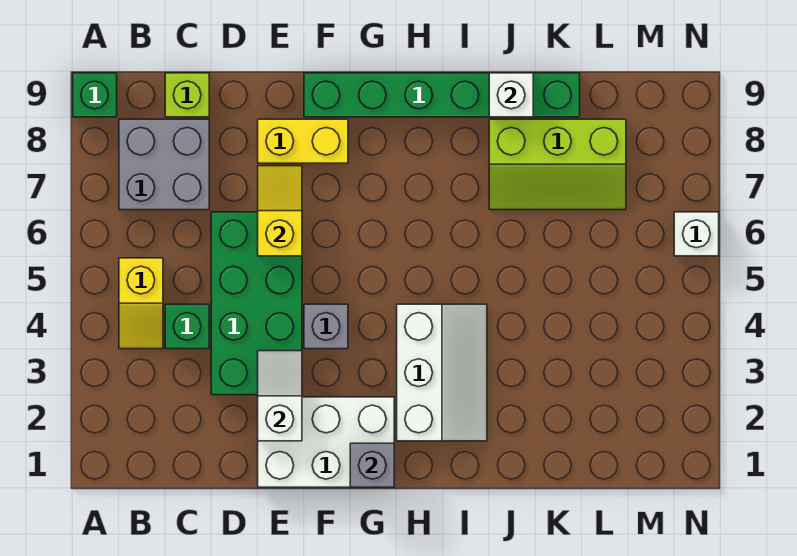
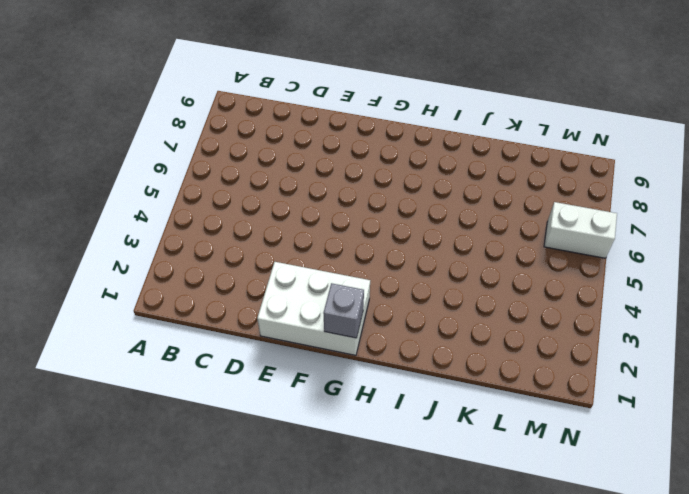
white 1x2 brick [544,202,617,258] -> white 1x1 brick [674,212,719,256]
none -> green 1x1 brick [73,73,117,117]
none -> yellow 1x2 slope [119,258,163,349]
none -> grey 2x2 brick [119,119,209,210]

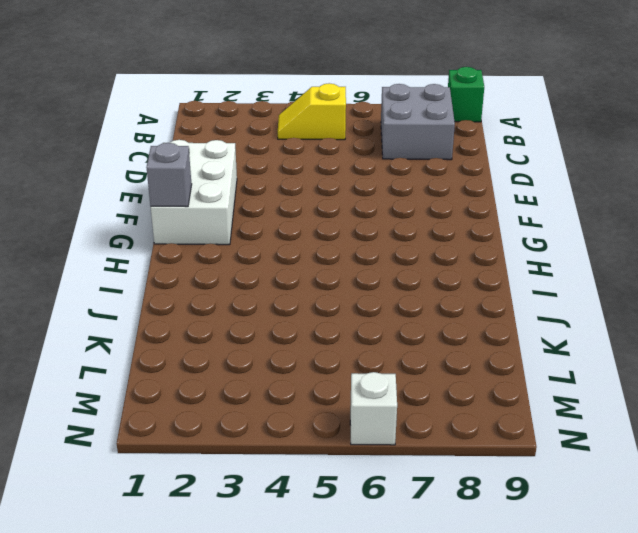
none -> green 1x1 brick [165,304,209,349]
none -> lime 1x1 brick [165,73,209,117]
none -> green 2x4 brick [211,212,302,395]

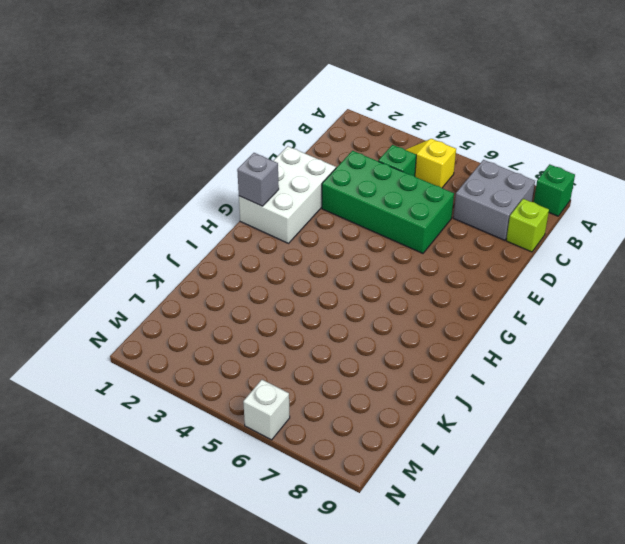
none -> yellow 1x2 brick [258,119,348,163]
none -> grey 1x1 brick [304,304,348,349]
none -> green 1x6 brick [304,73,580,117]

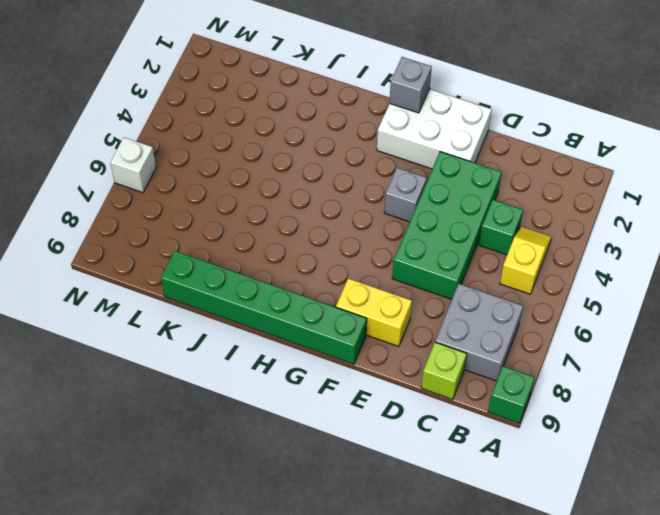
none -> white 2x3 slope [397,304,487,441]
none -> lime 2x3 slope [489,119,626,210]
none -> white 1x2 slope [258,351,302,441]

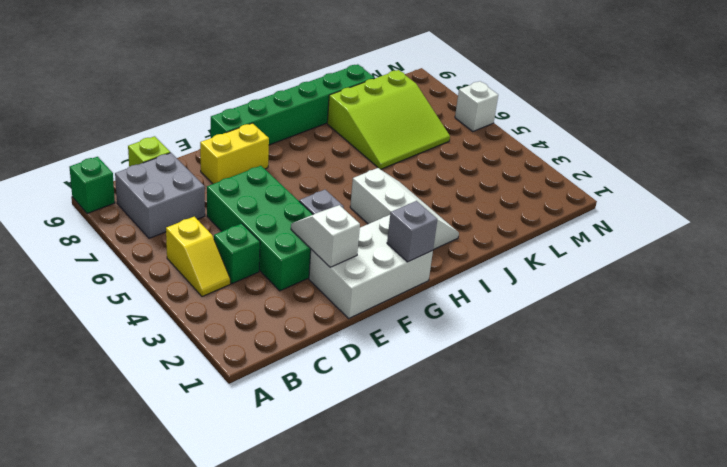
lime 3x3 slope [327,70,450,169] -> lime 2x3 slope [489,119,626,210]
none -> yellow 1x2 slope [258,166,302,256]
none -> white 1x1 brick [489,73,533,117]

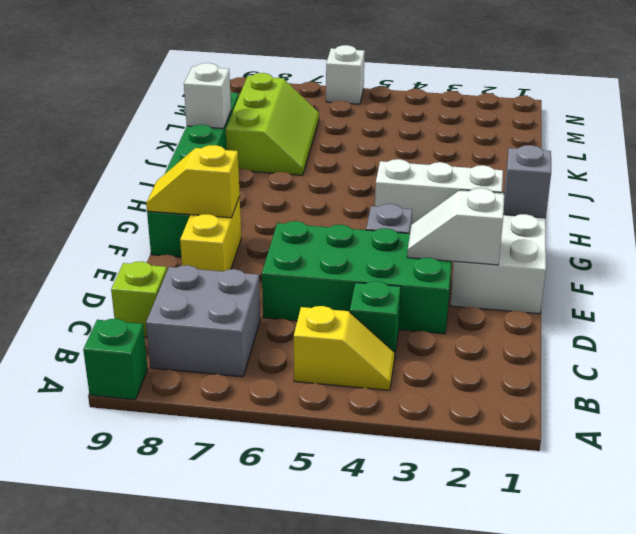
yellow 1x2 slope [146,145,240,218] -> yellow 1x2 slope moved to [258,166,302,256]

